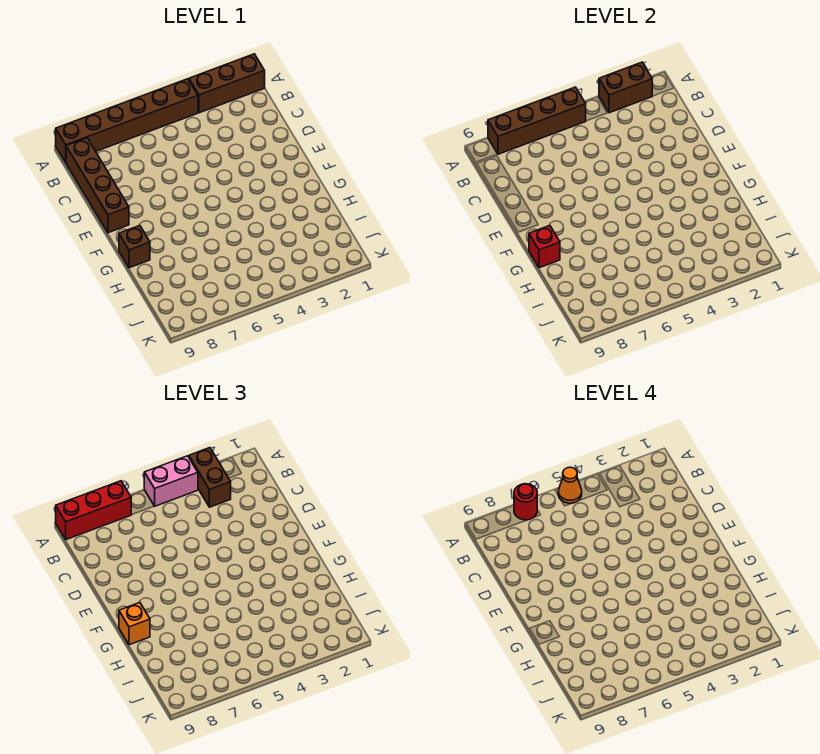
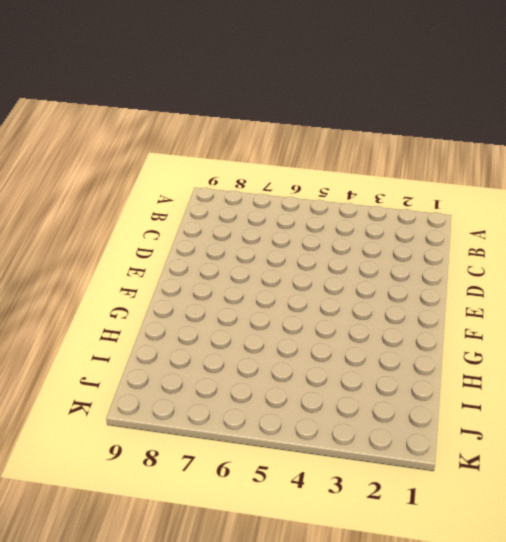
none -> brown 1x3 brick [189,54,265,113]
none -> brown 1x6 brick [56,79,198,162]
none -> brown 1x4 brick [66,138,129,233]

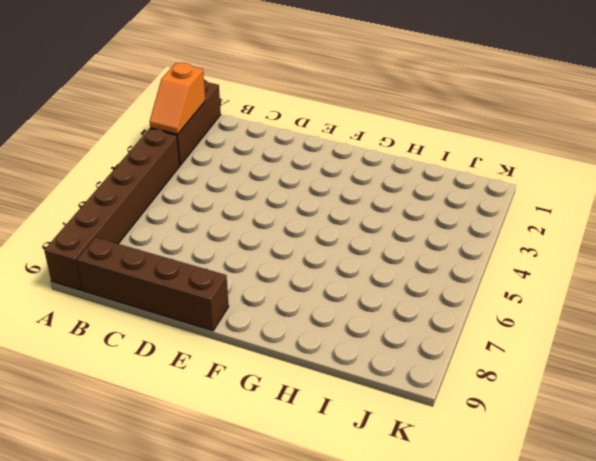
orange 1x2 slope [150,63,205,134] -> brown 1x2 brick [599,62,652,113]
none -> brown 1x1 brick [119,225,150,268]
none -> brown 1x4 brick [488,87,586,154]
none -> red 1x1 brick [529,225,560,268]

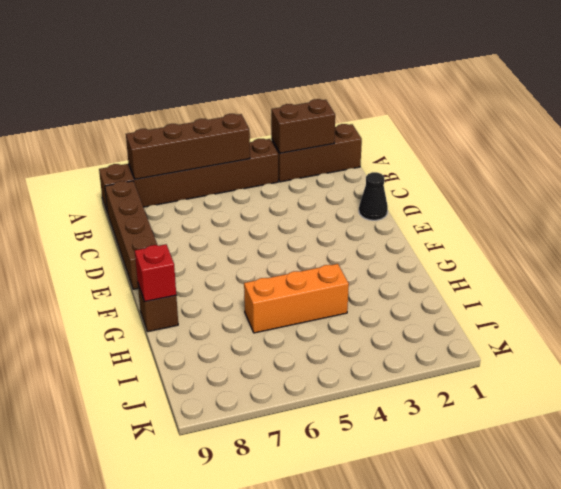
black 1x1 cone [359,172,388,220] -> none
orange 1x3 brick [244,264,349,333] -> none
none -> brown 1x2 brick [189,448,231,507]
none -> pink 1x2 brick [144,456,198,506]
none -> red 1x3 brick [56,481,131,540]

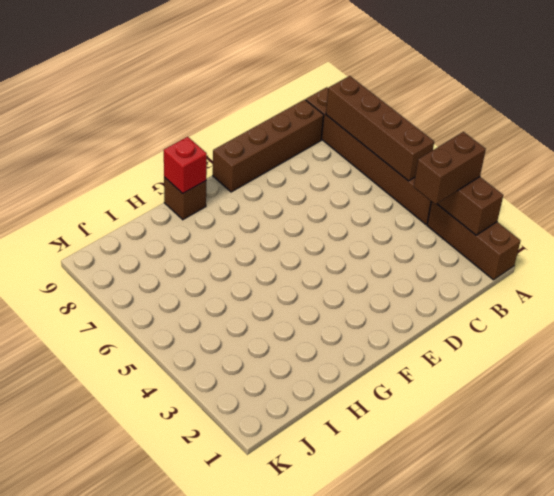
none -> pink 1x2 brick [144,456,198,506]
none -> red 1x3 brick [56,481,131,540]
none -> orange 1x1 brick [119,602,150,645]

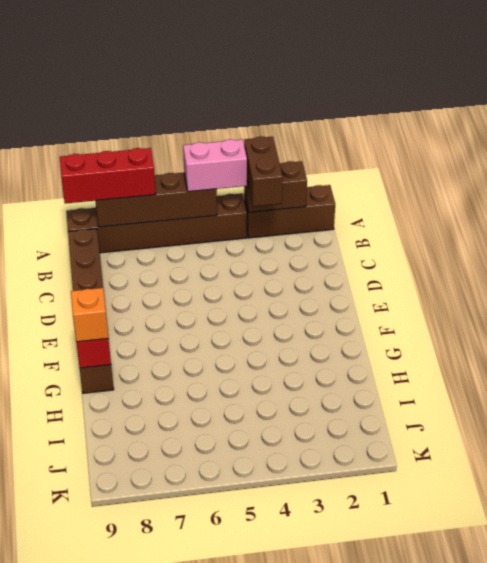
none -> orange 1x1 cone [558,467,582,503]
none -> red 1x1 round brick [514,484,537,520]

